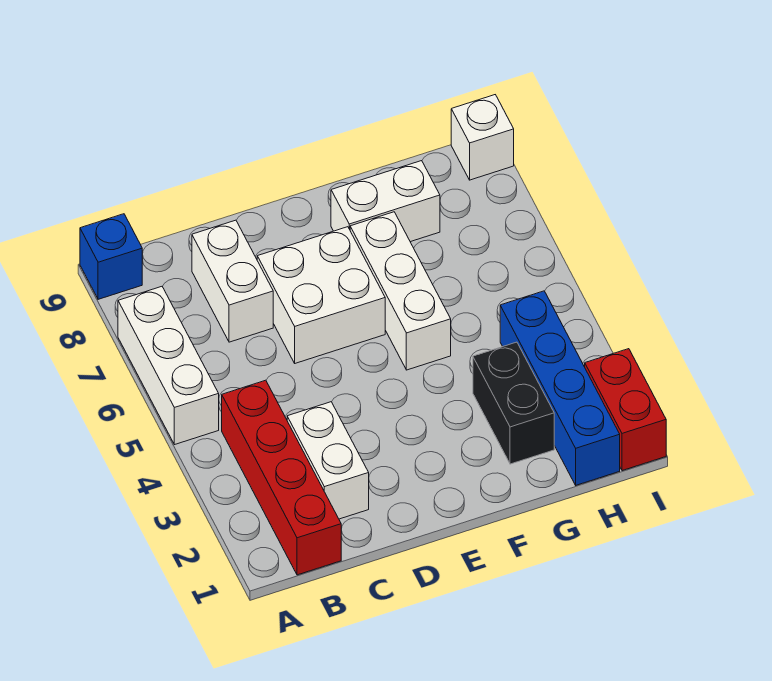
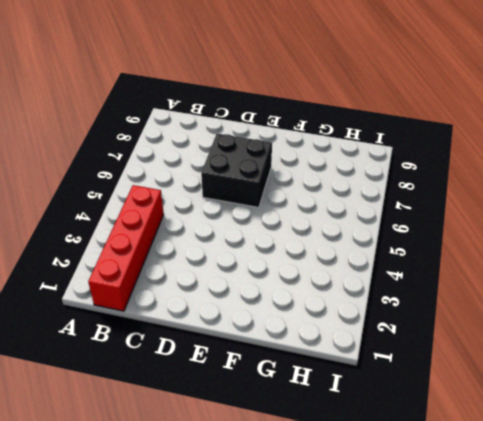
black 2x2 brick [201,133,272,208] -> white 2x2 brick [257,227,385,363]
none -> white 1x3 brick [118,287,219,445]
none -> blue 1x1 brick [80,214,142,299]
none -> white 1x2 brick [287,402,369,519]

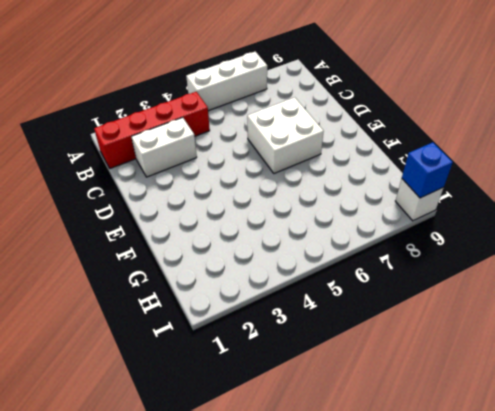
blue 1x1 brick [402,142,453,198] -> blue 1x1 brick moved to [80,214,142,299]
none -> white 1x2 brick [192,220,273,342]
none -> white 1x3 brick [350,212,451,370]
none -> white 1x2 brick [331,161,440,242]

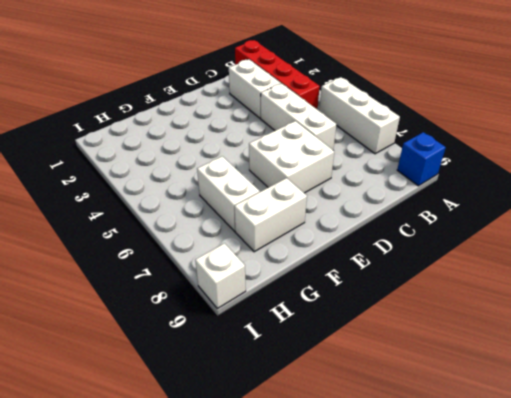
white 1x3 brick [261,83,336,150] -> white 1x3 brick moved to [350,212,451,370]
white 1x2 brick [197,156,260,231] -> white 1x2 brick moved to [192,220,273,342]
none -> black 1x2 brick [473,342,554,464]
none -> blue 1x4 brick [500,291,620,485]
none -> red 1x2 brick [585,349,666,471]

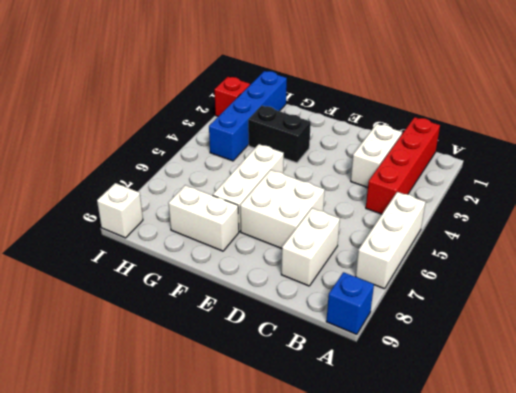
black 1x2 brick [248,106,311,163] -> black 1x2 brick turned to [473,342,554,464]
red 1x1 brick [214,77,250,116] -> red 1x2 brick [585,349,666,471]

